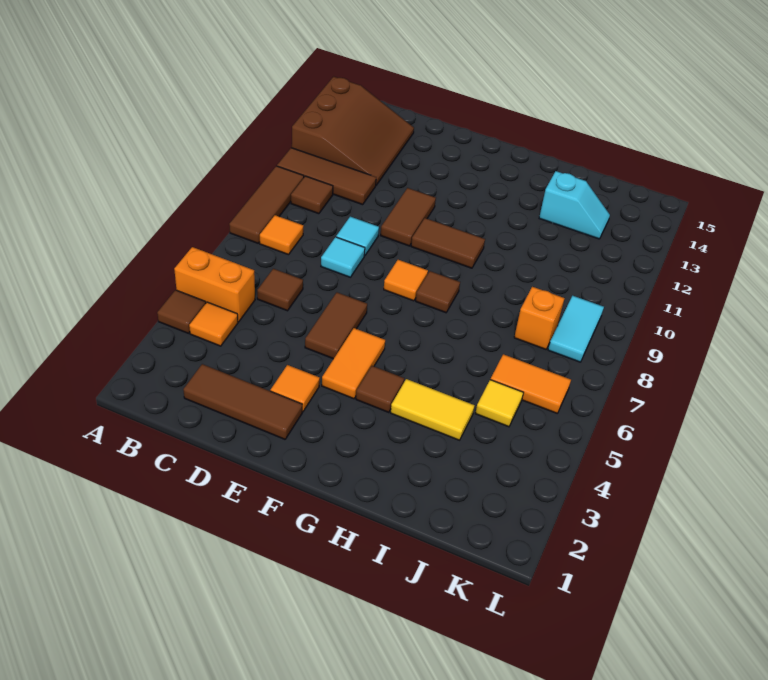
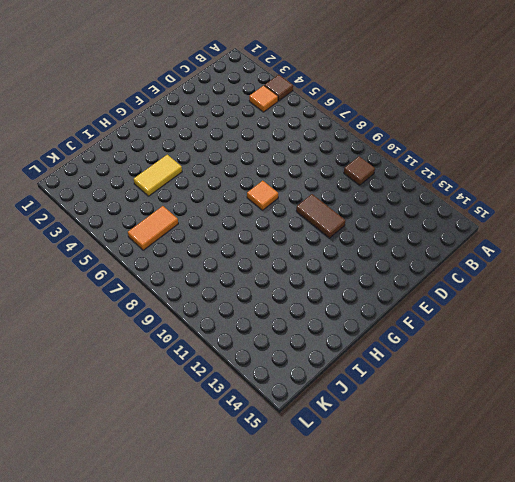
none -> orange 1x2 brick [174,247,255,322]
none -> brown 1x3 tile [229,166,304,243]
none -> brown 1x3 tile [277,148,376,205]

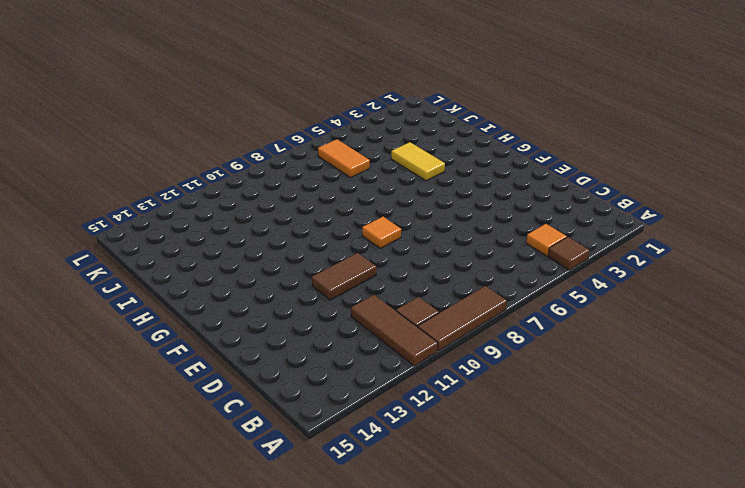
none -> orange 1x2 brick [174,247,255,322]
none -> brown 3x3 slope [292,77,414,185]
none -> orange 1x1 tile [260,215,303,255]

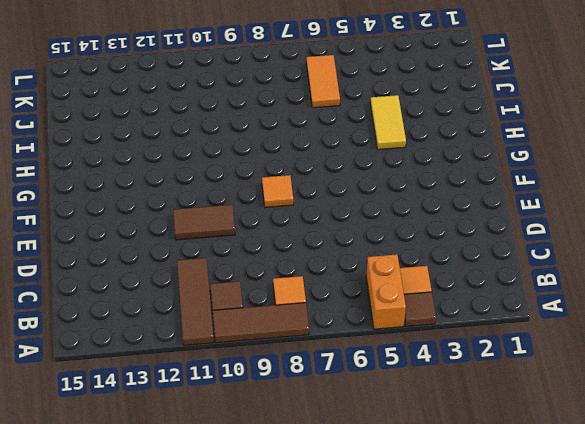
none -> brown 3x3 slope [292,77,414,185]
none -> brown 1x3 tile [183,364,302,439]
none -> brown 1x1 tile [257,269,303,311]

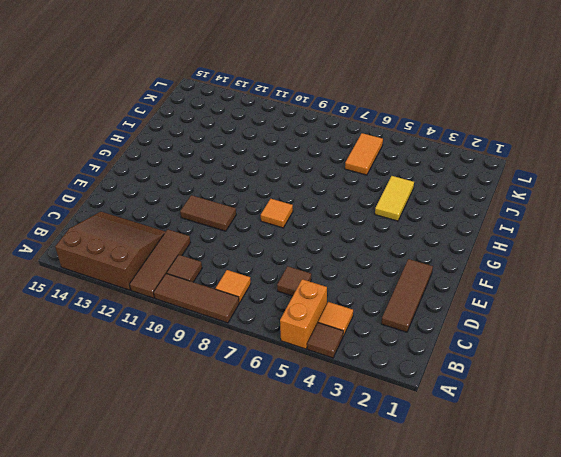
none -> cyan 1x1 tile [321,237,365,277]
none -> cyan 1x1 tile [336,217,379,256]
none -> orange 1x1 tile [270,365,320,412]

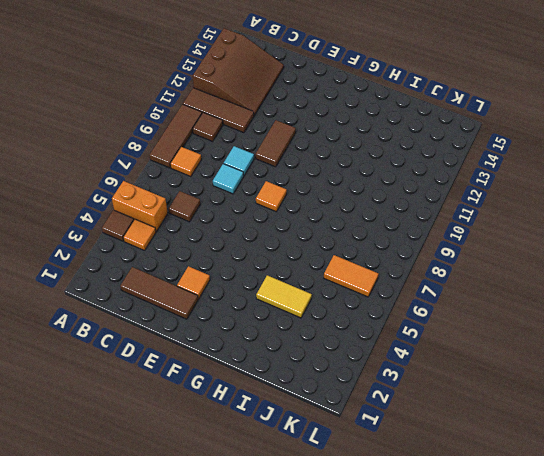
none -> brown 1x2 tile [305,292,367,359]
none -> orange 1x2 tile [322,328,385,399]
none -> brown 1x2 tile [411,218,485,268]

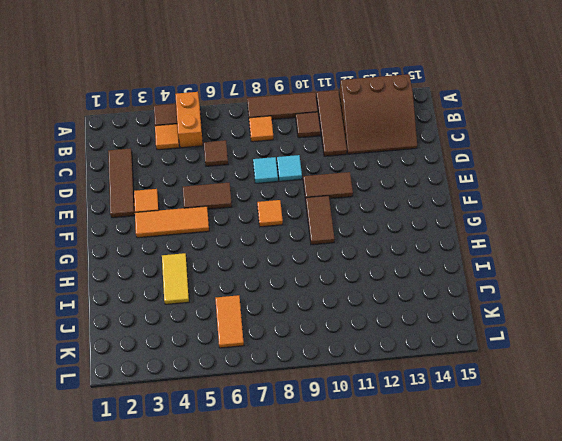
orange 1x3 tile [135,206,209,238] -> orange 1x2 tile [322,328,385,399]
none -> brown 1x1 tile [356,366,404,413]
none -> brown 1x1 tile [416,271,460,313]
none -> cyan 1x2 slope [539,171,610,239]

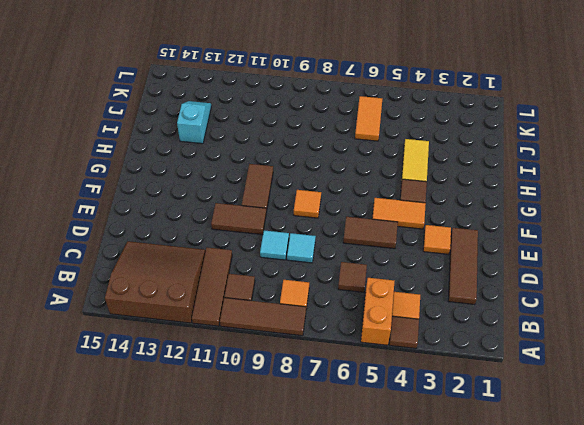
none -> brown 1x1 tile [416,271,460,313]
none -> yellow 1x1 tile [475,380,524,427]
none -> orange 1x1 brick [514,287,565,349]

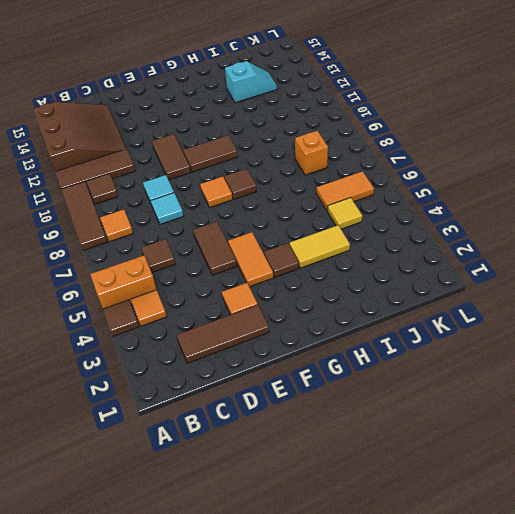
none -> cyan 1x2 tile [548,296,604,362]

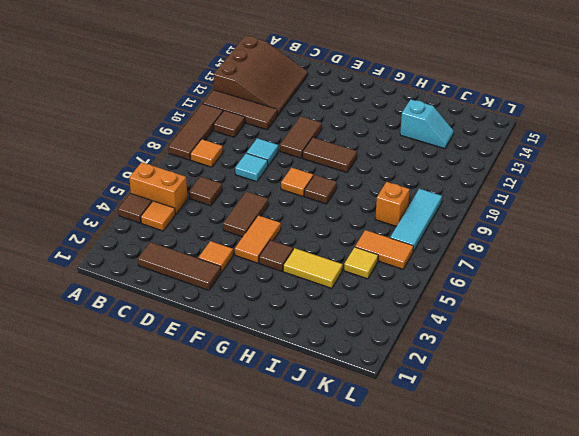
cyan 1x3 tile [390,189,442,252] -> cyan 1x2 tile [548,296,604,362]

